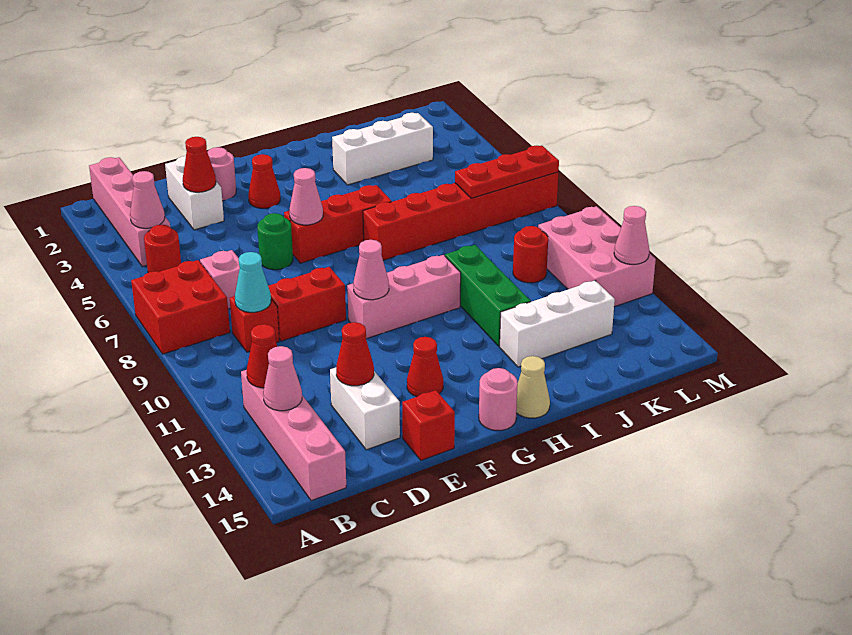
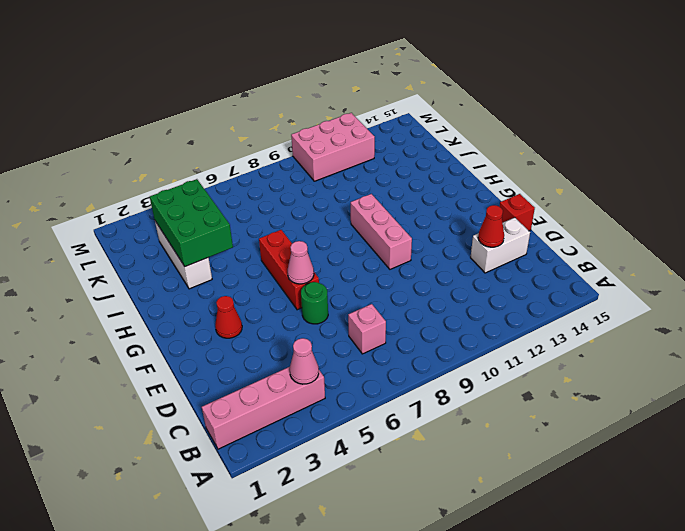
green 2x3 brick [150,179,233,267] -> none
none -> red 2x2 brick [131,260,230,354]
none -> red 1x1 round brick [144,225,181,273]
none -> pink 1x4 brick [241,370,346,501]
none -> red 1x1 brick [230,296,279,352]

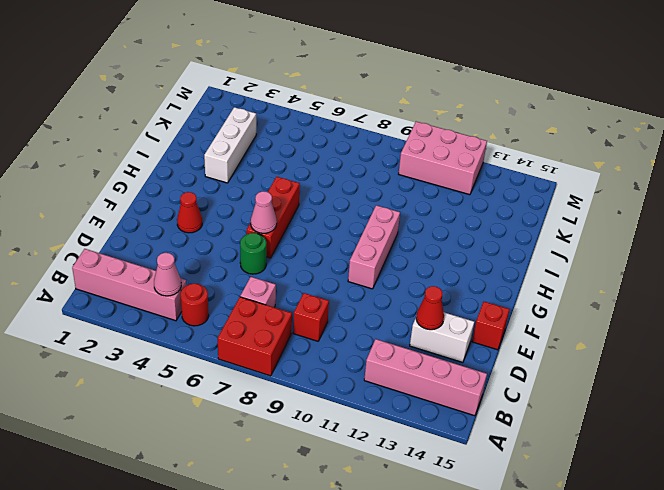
none -> white 1x2 brick [165,156,224,230]
none -> red 1x2 brick [268,267,346,341]
none -> pink 1x1 round brick [208,147,236,201]
none -> red 1x1 cone [407,337,443,397]

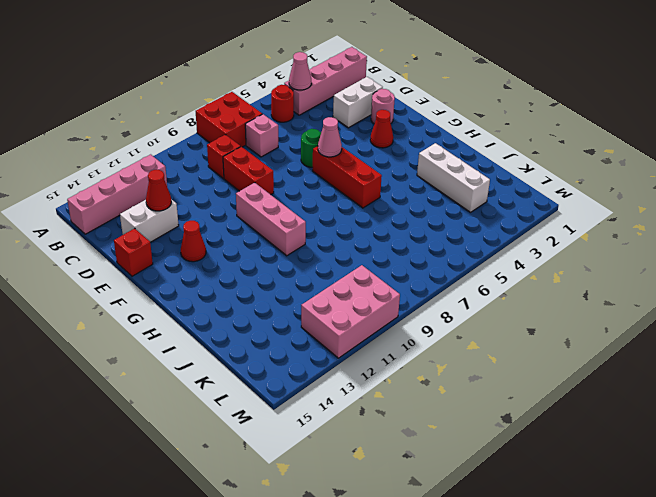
none -> pink 1x1 round brick [479,368,518,430]
none -> red 1x6 brick [363,172,559,260]
none -> tan 1x1 cone [516,356,550,418]
none -> green 1x3 brick [445,245,531,346]

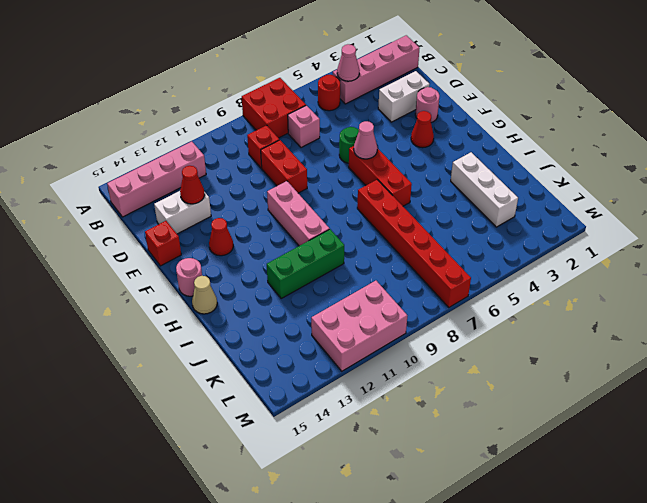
none -> white 1x3 brick [500,281,615,367]
none -> red 1x1 round brick [513,226,548,283]
none -> red 1x1 cone [247,324,277,388]
none -> pink 1x1 cone [263,346,302,411]

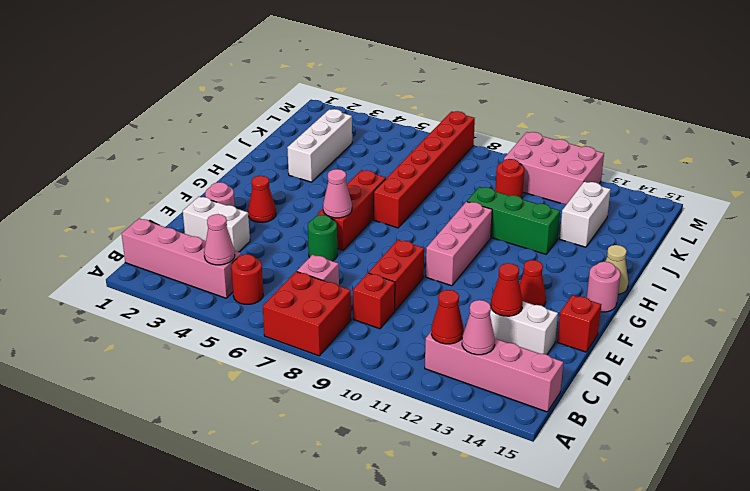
white 1x2 brick [559,182,611,247] -> white 1x3 brick [500,281,615,367]
none -> cyan 1x1 cone [235,252,271,312]
none -> red 1x1 cone [183,137,216,192]
none -> pink 1x1 cone [353,240,389,300]
none -> red 1x3 plate [455,146,559,198]

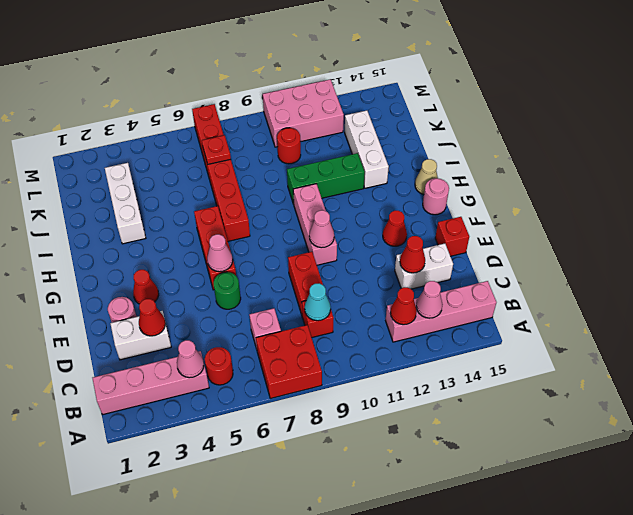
red 1x1 plate [202,135,231,164] -> red 1x3 plate [455,146,559,198]
none -> pink 1x1 cone [614,206,649,264]

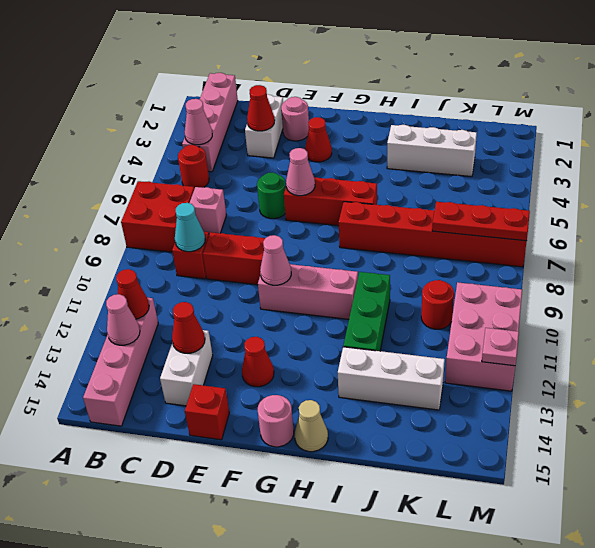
pink 1x1 plate [482,328,519,366] -> pink 1x1 cone [614,206,649,264]

